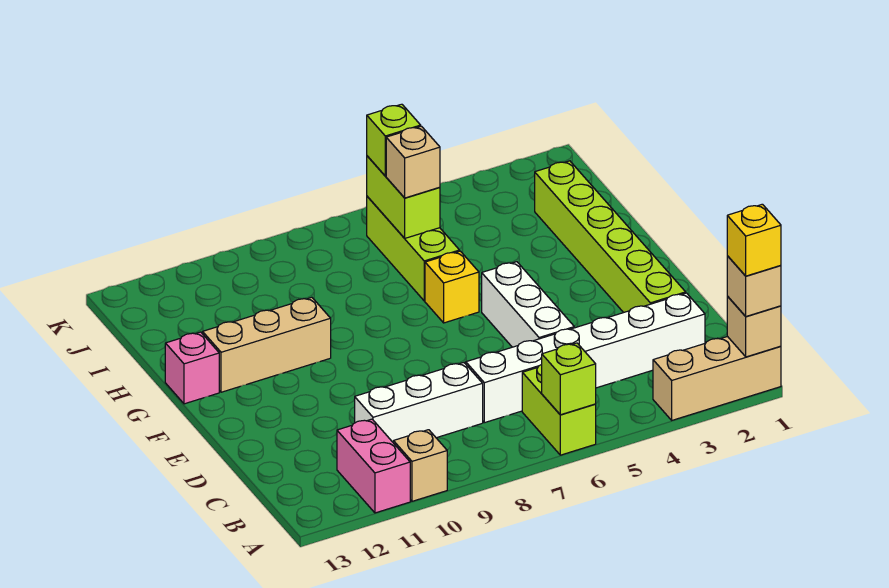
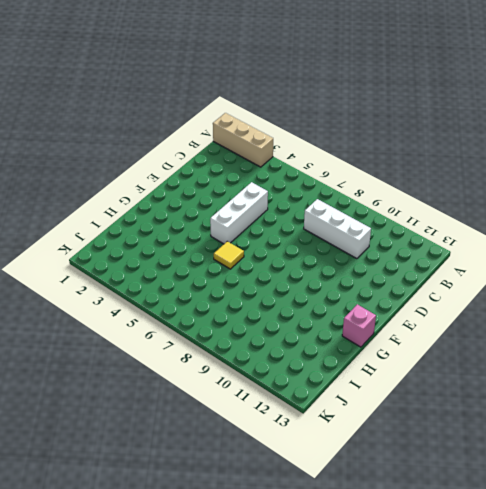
yellow 1x1 tile [214,241,244,269] -> yellow 1x1 brick [425,251,479,323]
none -> lime 1x2 brick [522,365,596,455]
none -> tan 1x1 brick [393,430,447,501]
none -> pink 1x2 brick [337,419,410,513]

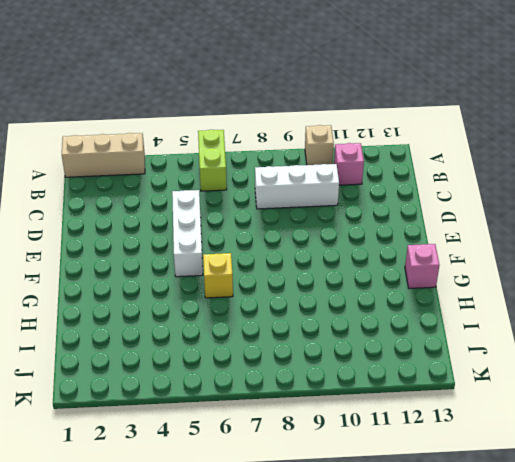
pink 1x1 brick [334,143,364,185] -> pink 1x2 brick [337,419,410,513]
none -> white 1x6 brick [466,293,705,423]
none -> lime 1x6 brick [535,161,686,313]
none -> tan 1x3 brick [203,297,331,392]

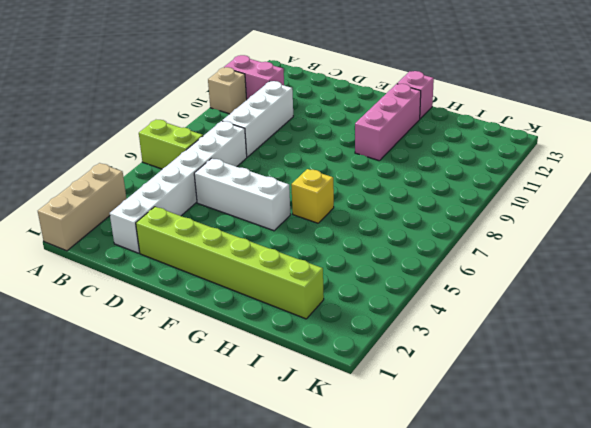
pink 1x3 brick [355,84,421,161] -> tan 1x3 brick [203,297,331,392]
none -> lime 1x3 brick [367,196,459,301]
none -> tan 1x1 brick [727,296,781,357]
none -> lime 1x1 brick [542,343,596,415]

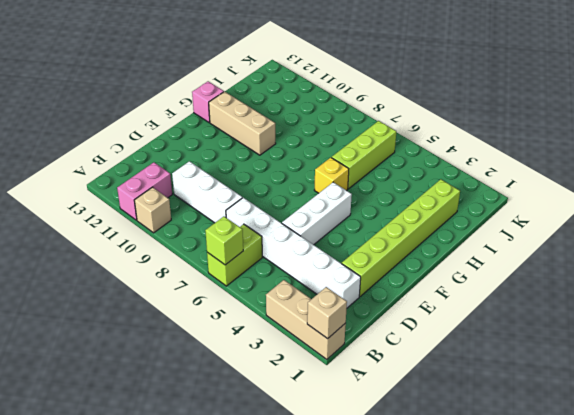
none -> lime 1x2 brick [367,156,440,238]
none -> tan 1x1 brick [727,256,781,316]
none -> tan 1x1 brick [386,126,440,198]

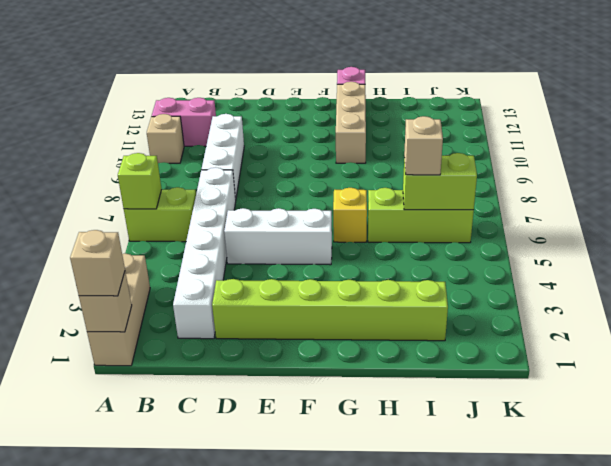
none -> lime 1x1 brick [367,104,421,176]
none -> yellow 1x1 brick [727,204,781,276]

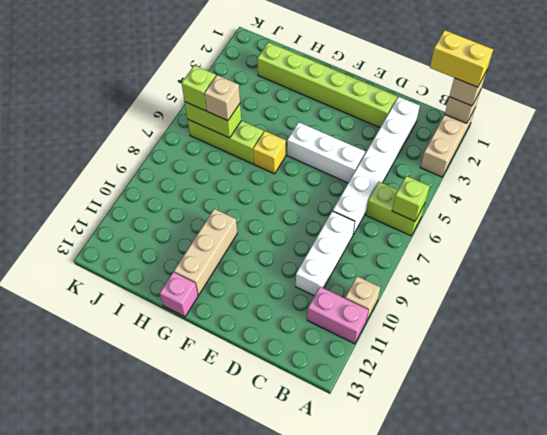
yellow 1x2 brick [430,30,493,87] -> yellow 1x1 brick [727,204,781,276]

